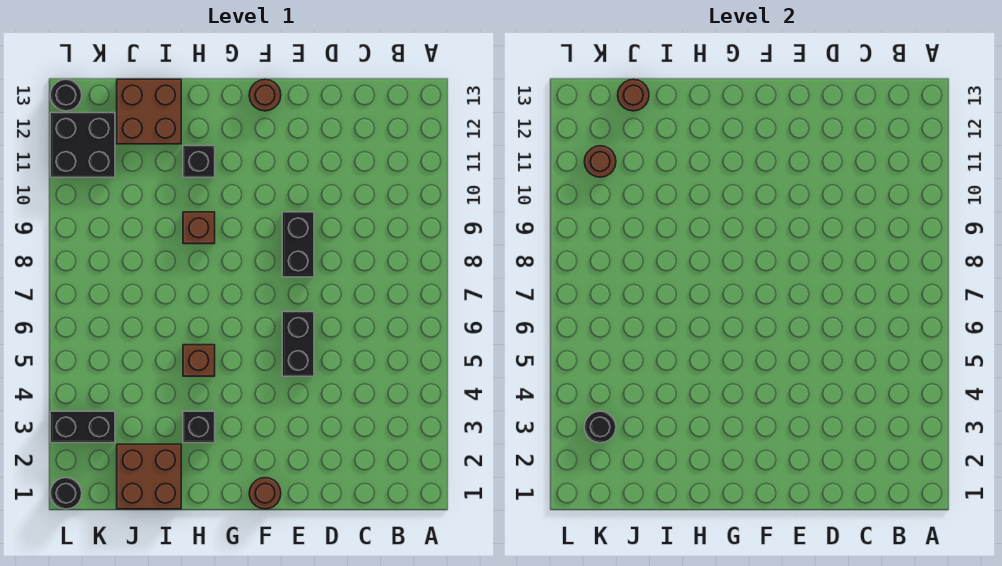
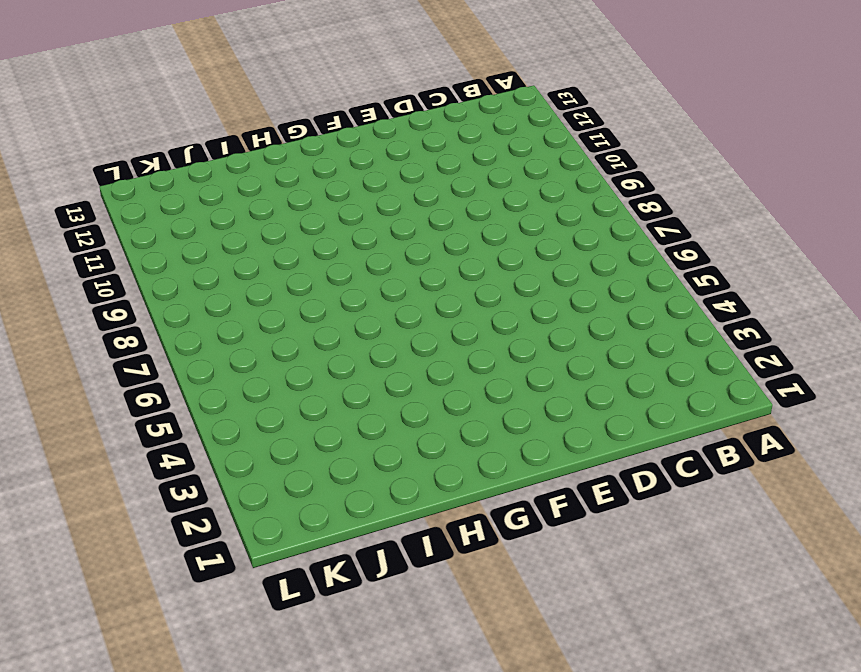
none -> black 1x2 brick [282,312,314,376]
none -> black 1x2 brick [282,212,314,277]
none -> brown 1x1 round brick [249,478,281,509]

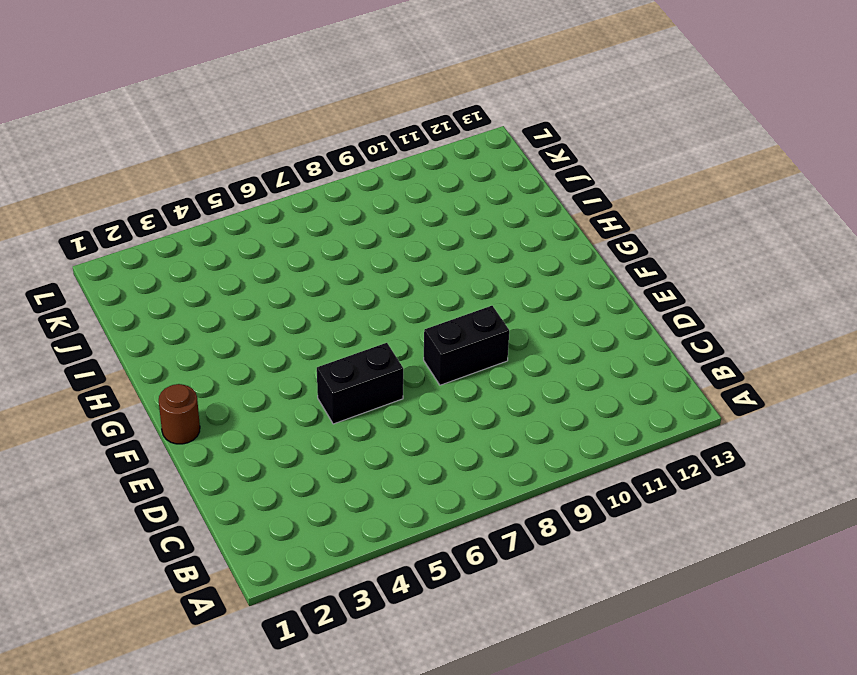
none -> brown 1x1 round brick [249,79,281,111]
none -> black 1x1 brick [183,411,215,443]
none -> brown 1x1 brick [183,345,215,376]

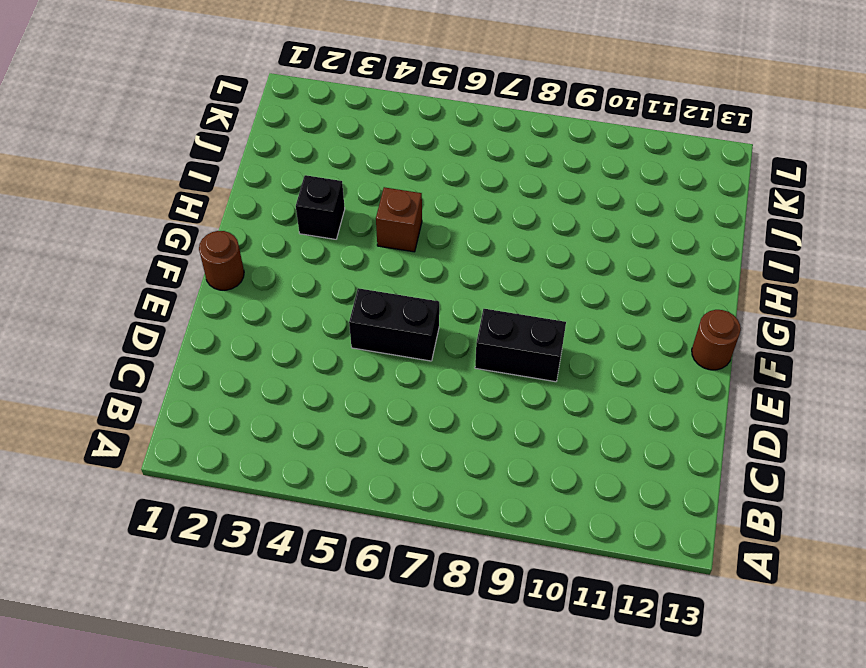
none -> brown 1x1 brick [183,212,215,244]
none -> black 1x1 brick [183,146,215,177]
none -> brown 2x2 brick [117,444,181,509]

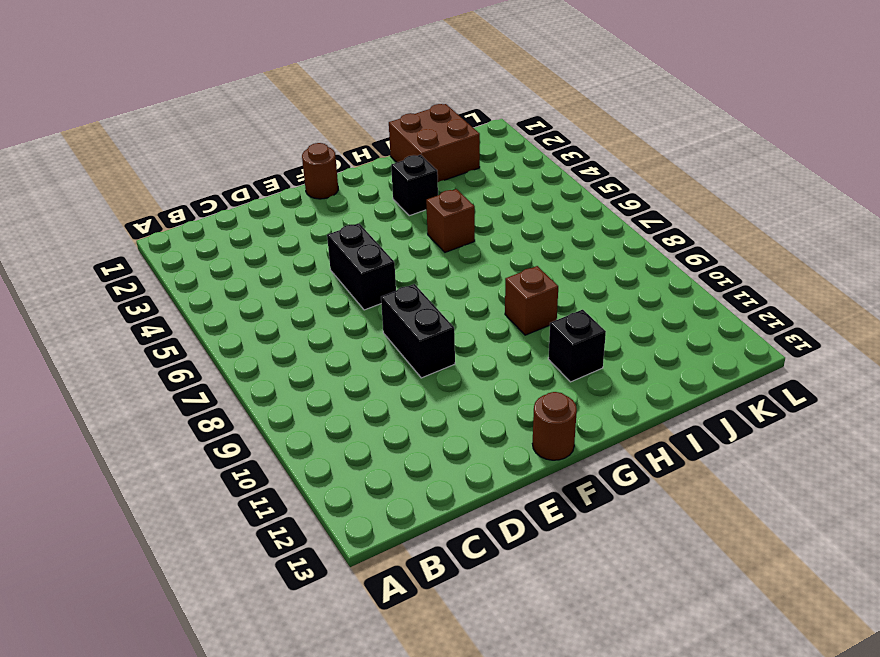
none -> brown 2x2 brick [117,79,181,144]
none -> black 1x2 brick [50,411,115,443]
none -> black 2x2 brick [50,113,115,177]

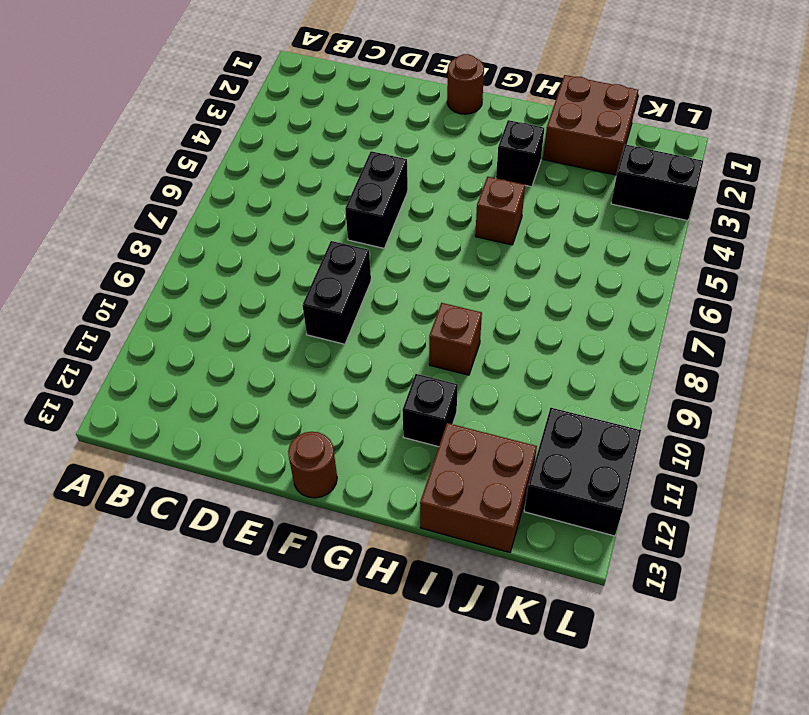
none -> black 1x1 round brick [50,478,82,509]
none -> black 1x1 round brick [50,79,82,111]
none -> brown 1x1 round brick [618,79,649,111]

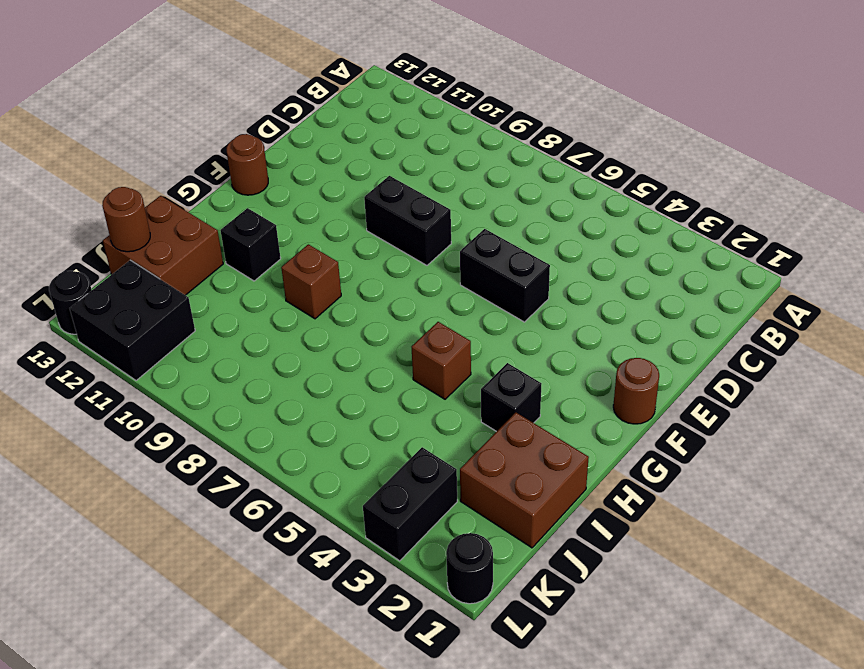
none -> black 1x1 round brick [584,411,616,443]
none -> brown 1x1 round brick [584,146,616,177]

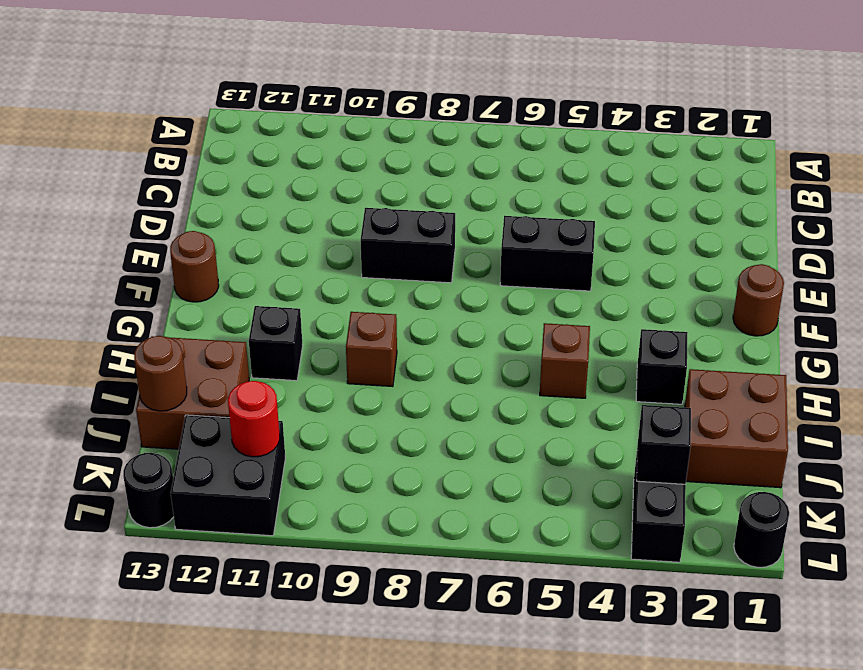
black 1x1 brick [637,405,691,484] -> black 1x1 round brick [584,411,616,443]
red 1x1 round brick [228,381,280,457] -> brown 1x1 round brick [584,146,616,177]

